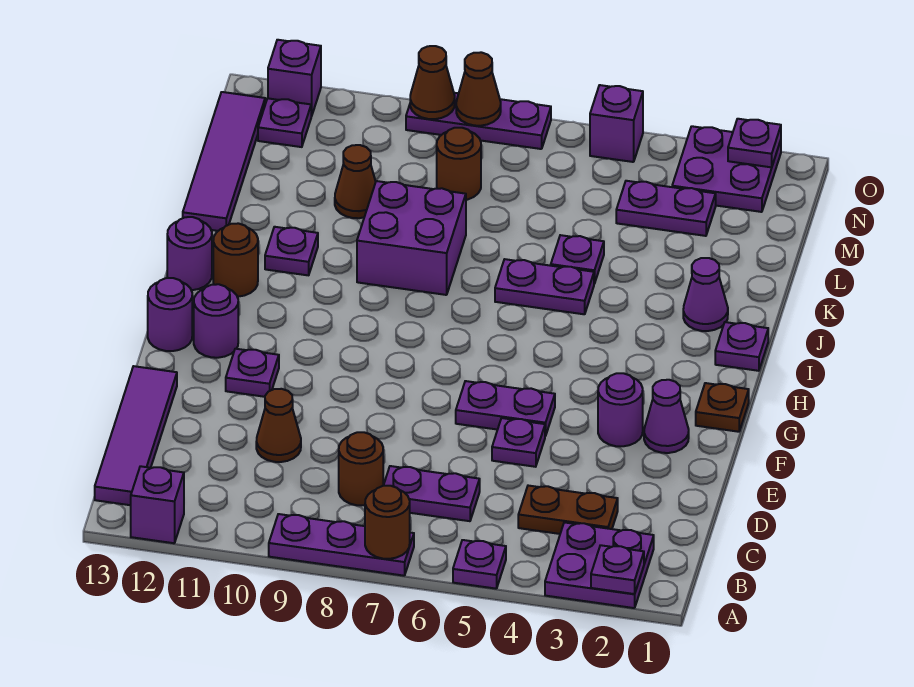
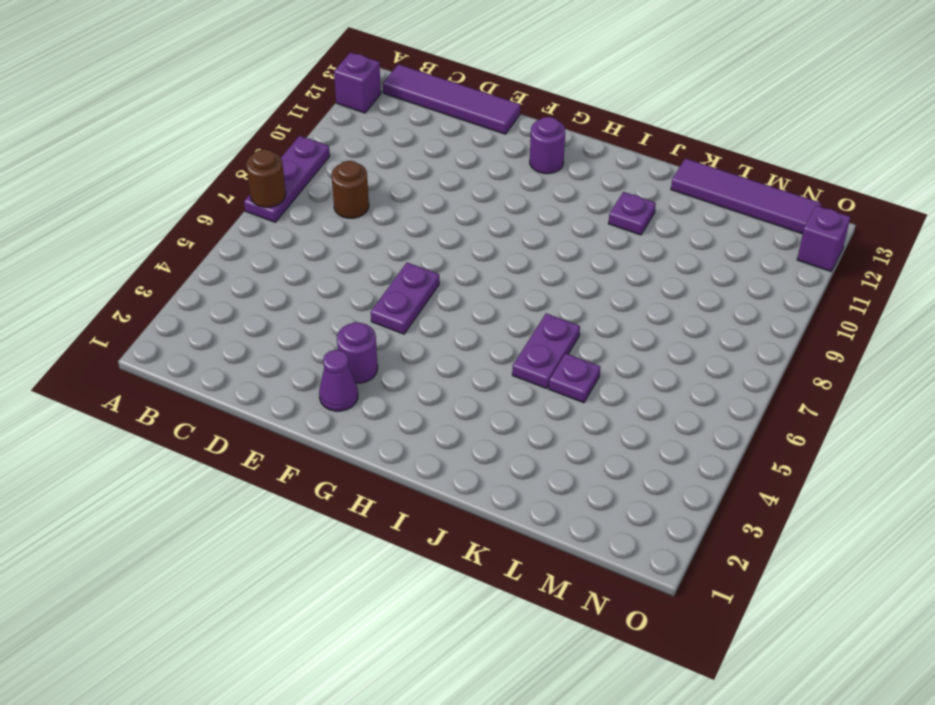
none -> purple 2x2 plate [545,522,654,608]
none -> purple 1x1 plate [453,540,506,589]
none -> brown 1x2 plate [518,486,618,534]
none -> purple 1x2 plate [383,466,480,521]

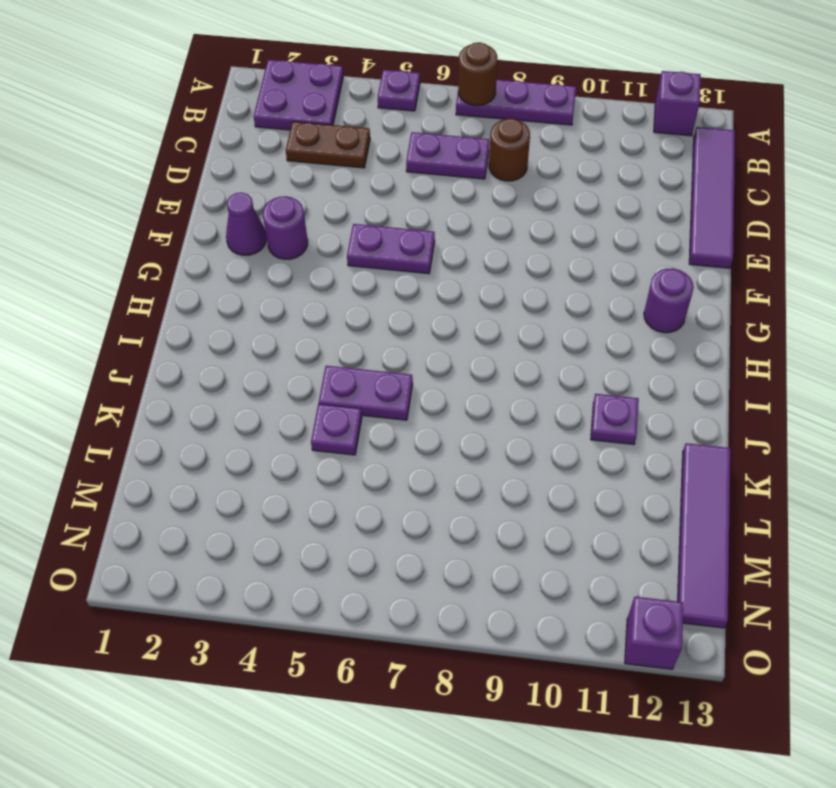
none -> brown 1x1 cone [256,389,301,462]
none -> purple 1x1 plate [492,418,545,467]
none -> purple 1x1 plate [226,349,279,397]
none -> brown 1x1 plate [696,383,749,432]

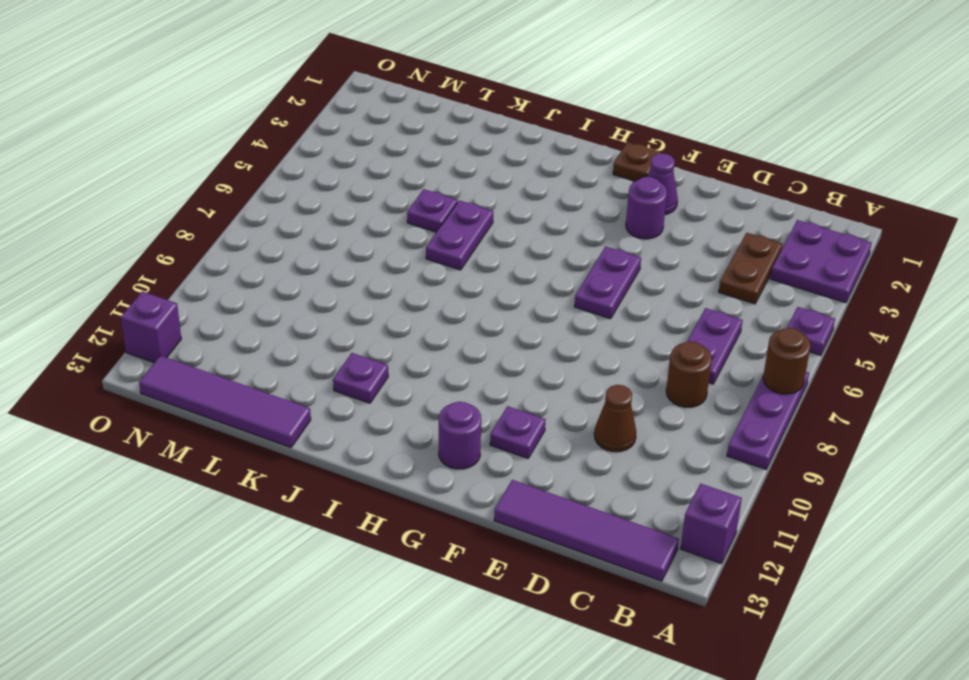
none -> purple 1x1 plate [492,418,545,467]
none -> purple 1x1 round brick [148,278,192,351]
none -> purple 1x1 plate [715,322,768,371]
none -> brown 1x1 round brick [213,223,258,297]

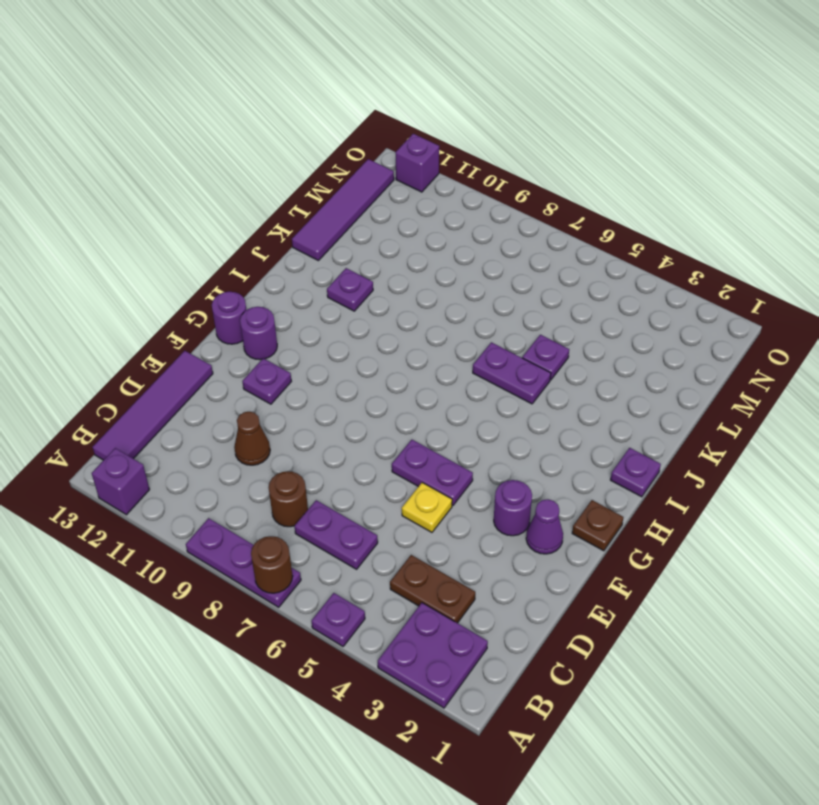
yellow 1x1 plate [402,483,452,532] -> purple 1x1 plate [492,418,545,467]
none -> brown 1x1 round brick [213,223,258,297]
none -> purple 1x1 round brick [167,217,212,290]
none -> purple 1x1 cone [683,258,728,331]
none -> purple 2x2 brick [357,181,466,295]

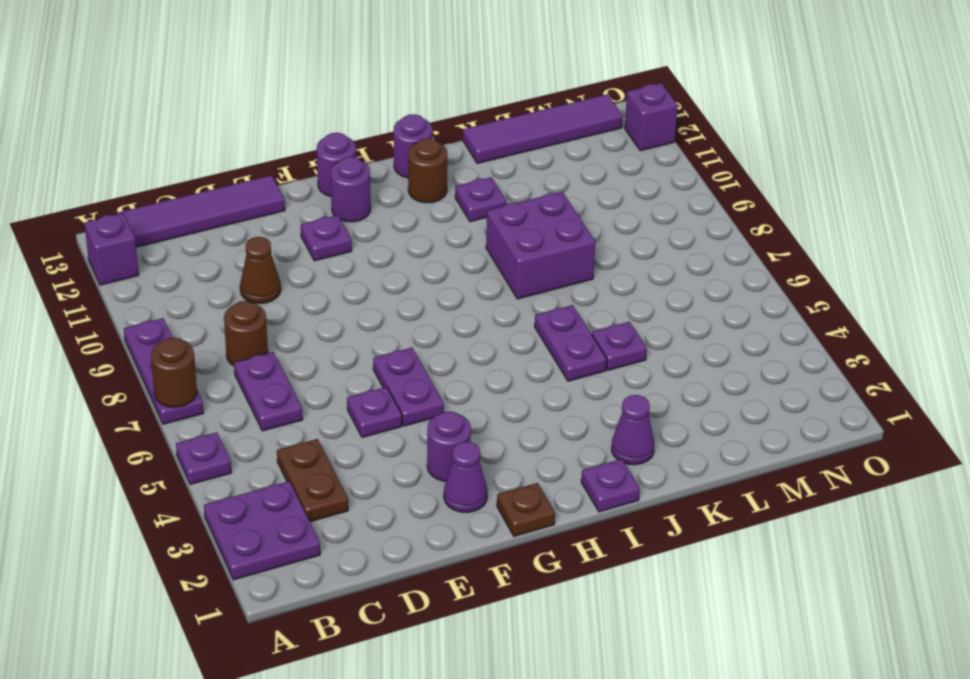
none -> brown 1x1 cone [335,145,376,218]
none -> purple 1x2 plate [616,181,716,236]
none -> brown 1x1 round brick [437,128,481,200]
none -> purple 2x2 plate [672,126,781,212]

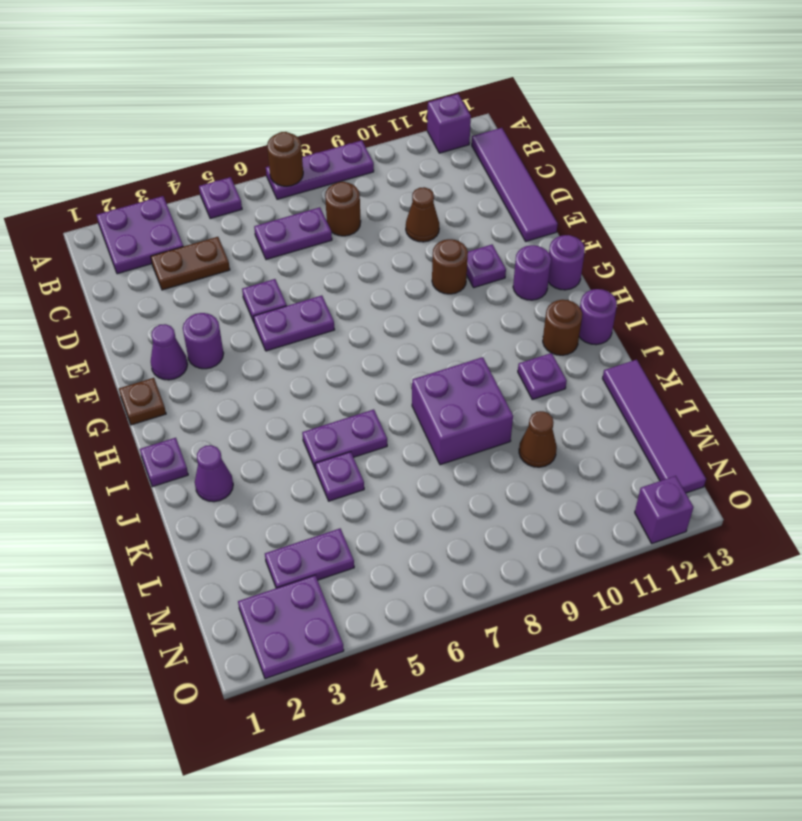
brown 1x1 round brick [432,239,468,294] -> brown 1x1 round brick moved to [437,128,481,200]
none -> purple 1x1 plate [258,98,311,147]
none -> purple 1x1 brick [590,85,643,162]
none -> purple 1x3 plate [406,93,551,149]
none -> purple 1x1 plate [591,545,644,594]

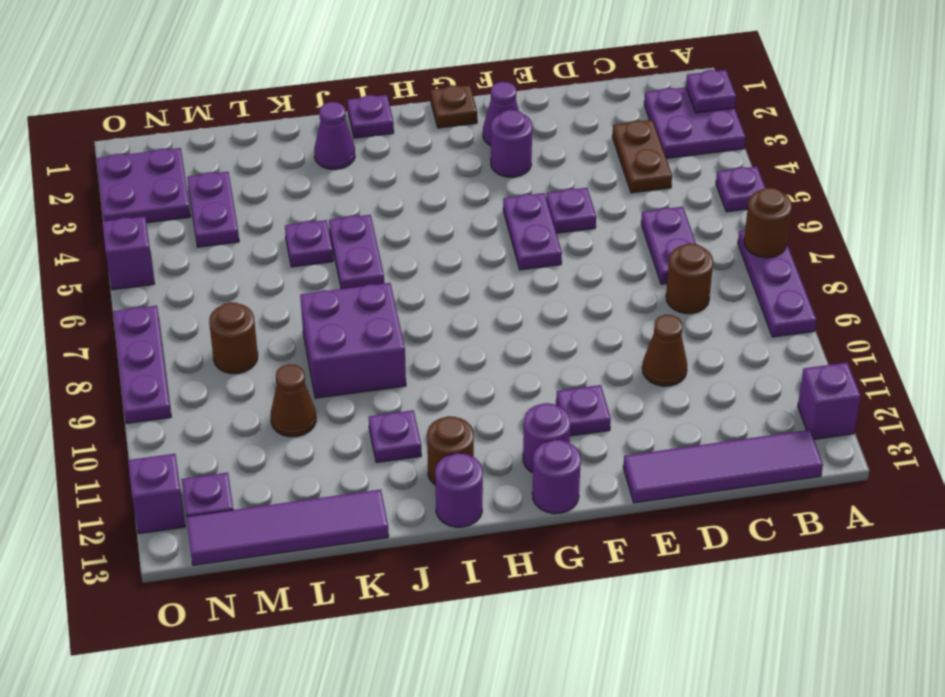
none -> purple 1x1 plate [728,119,781,167]
none -> brown 1x1 cone [456,52,501,126]
none -> brown 1x1 cone [410,46,455,119]

